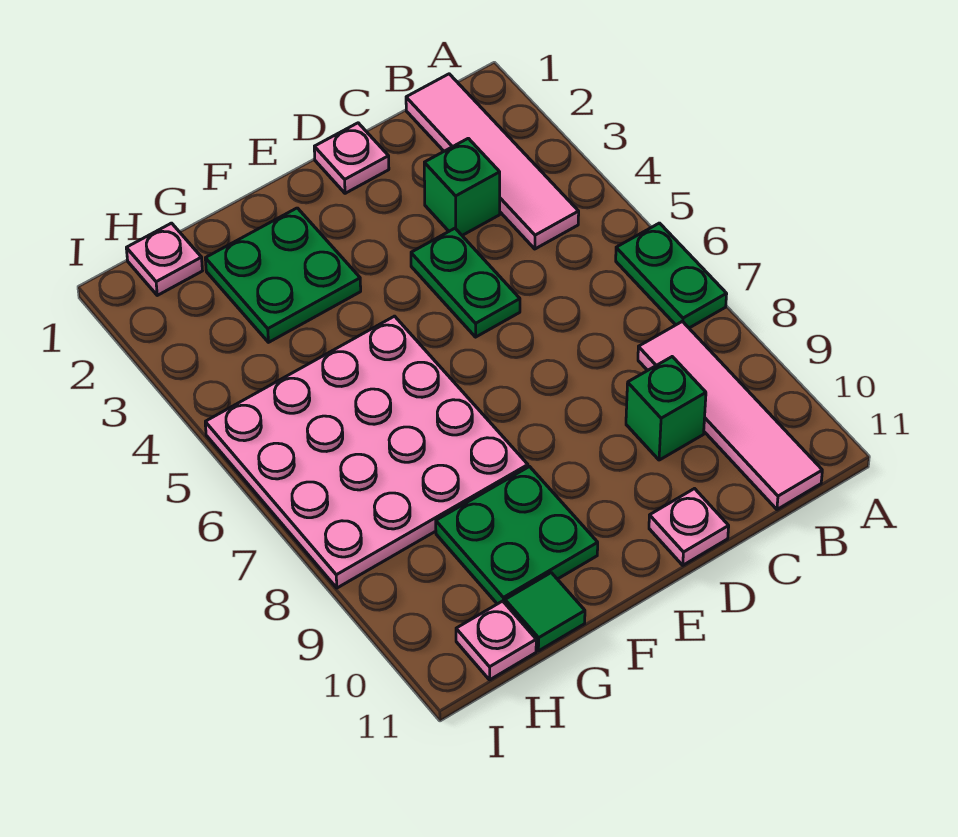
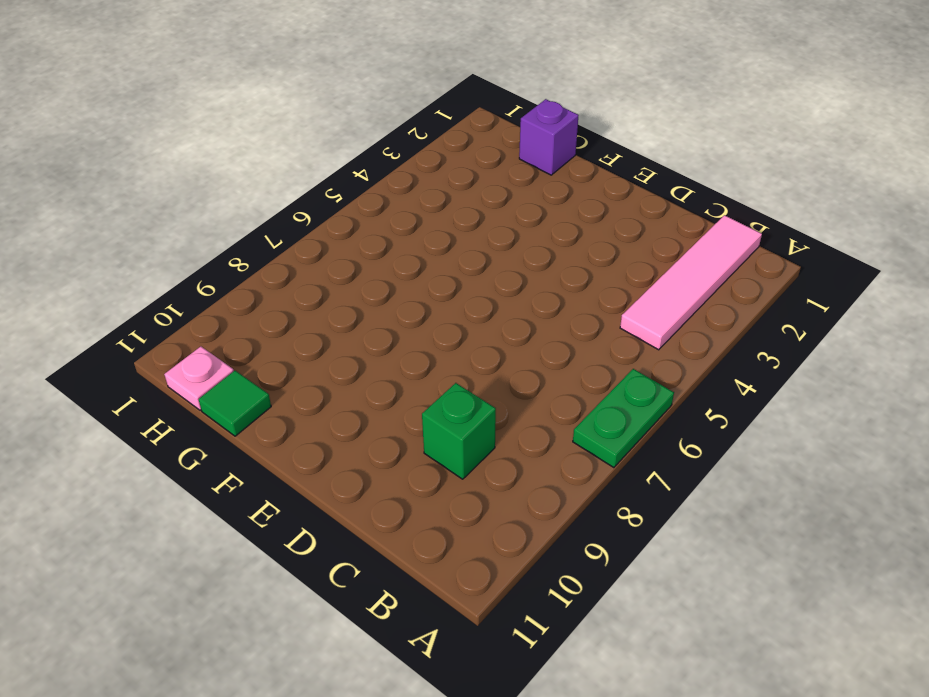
purple 1x1 brick [519,99,579,175] -> none
none -> pink 1x4 tile [638,321,822,509]
none -> green 1x1 brick [424,138,500,235]
none -> pink 1x1 plate [314,123,389,193]

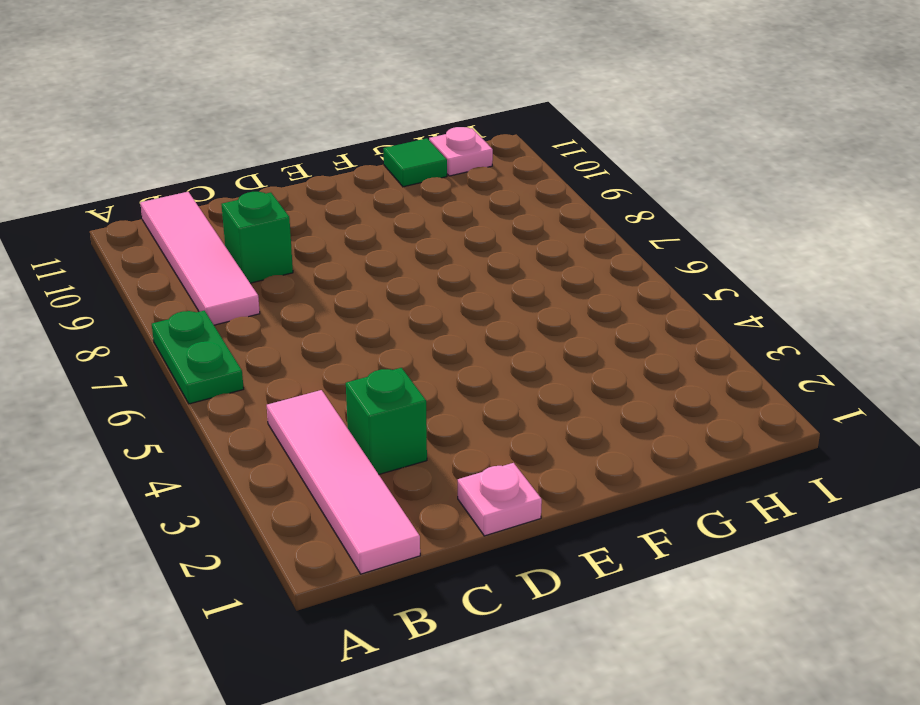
none -> green 1x2 plate [411,228,520,337]
none -> pink 1x1 plate [649,489,729,565]
none -> green 2x2 plate [205,208,361,342]

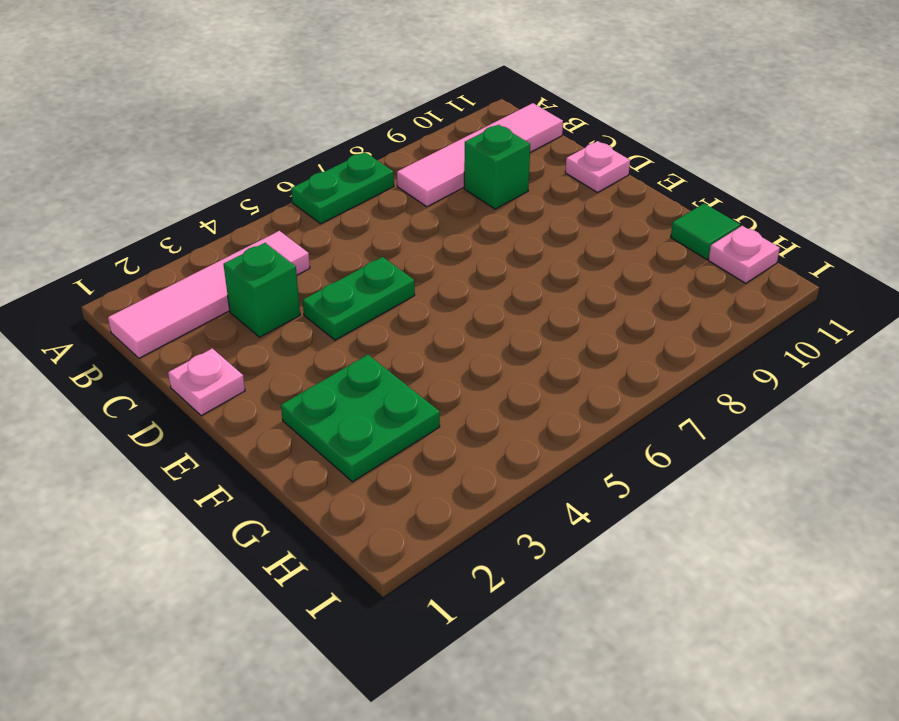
none -> pink 4x4 plate [205,316,528,588]
none -> green 2x2 plate [436,467,598,604]
none -> pink 1x1 plate [126,223,202,295]

